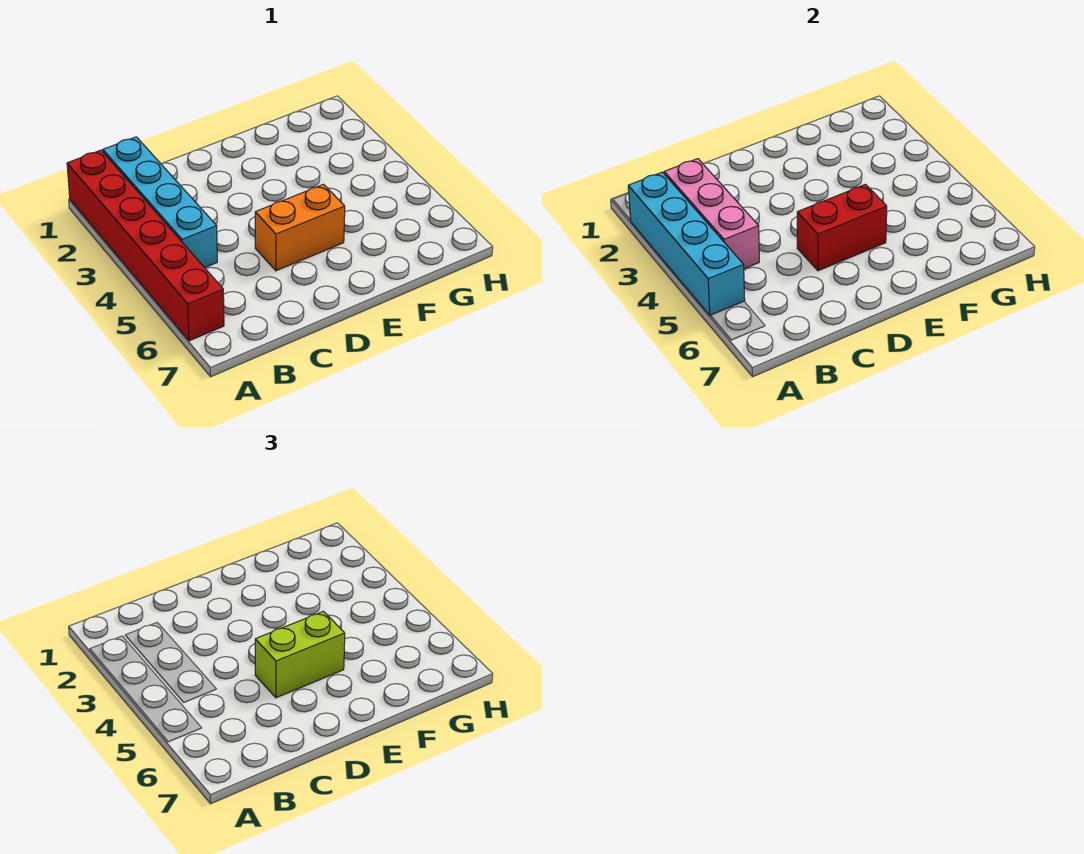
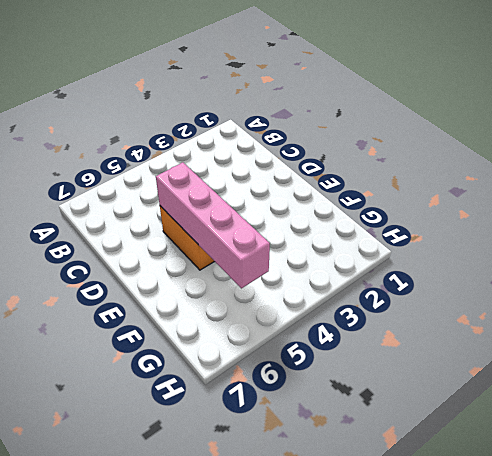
pink 1x4 brick [156,162,270,288] -> red 1x2 brick [797,184,887,271]
none -> red 1x6 brick [67,150,224,341]
none -> cyan 1x4 brick [103,137,217,268]

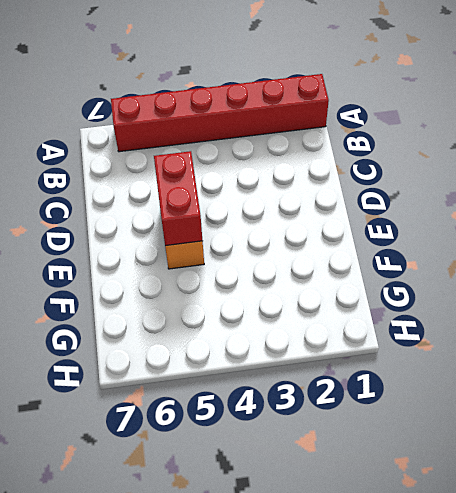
none -> cyan 1x4 brick [103,137,217,268]
none -> cyan 1x4 brick [628,172,745,316]

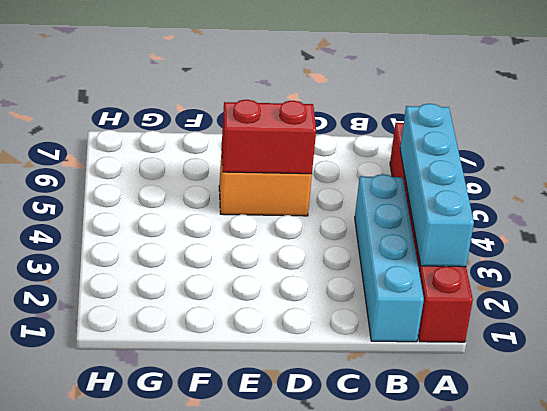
none -> pink 1x3 brick [664,159,759,269]
none -> lime 1x2 brick [255,611,345,698]

